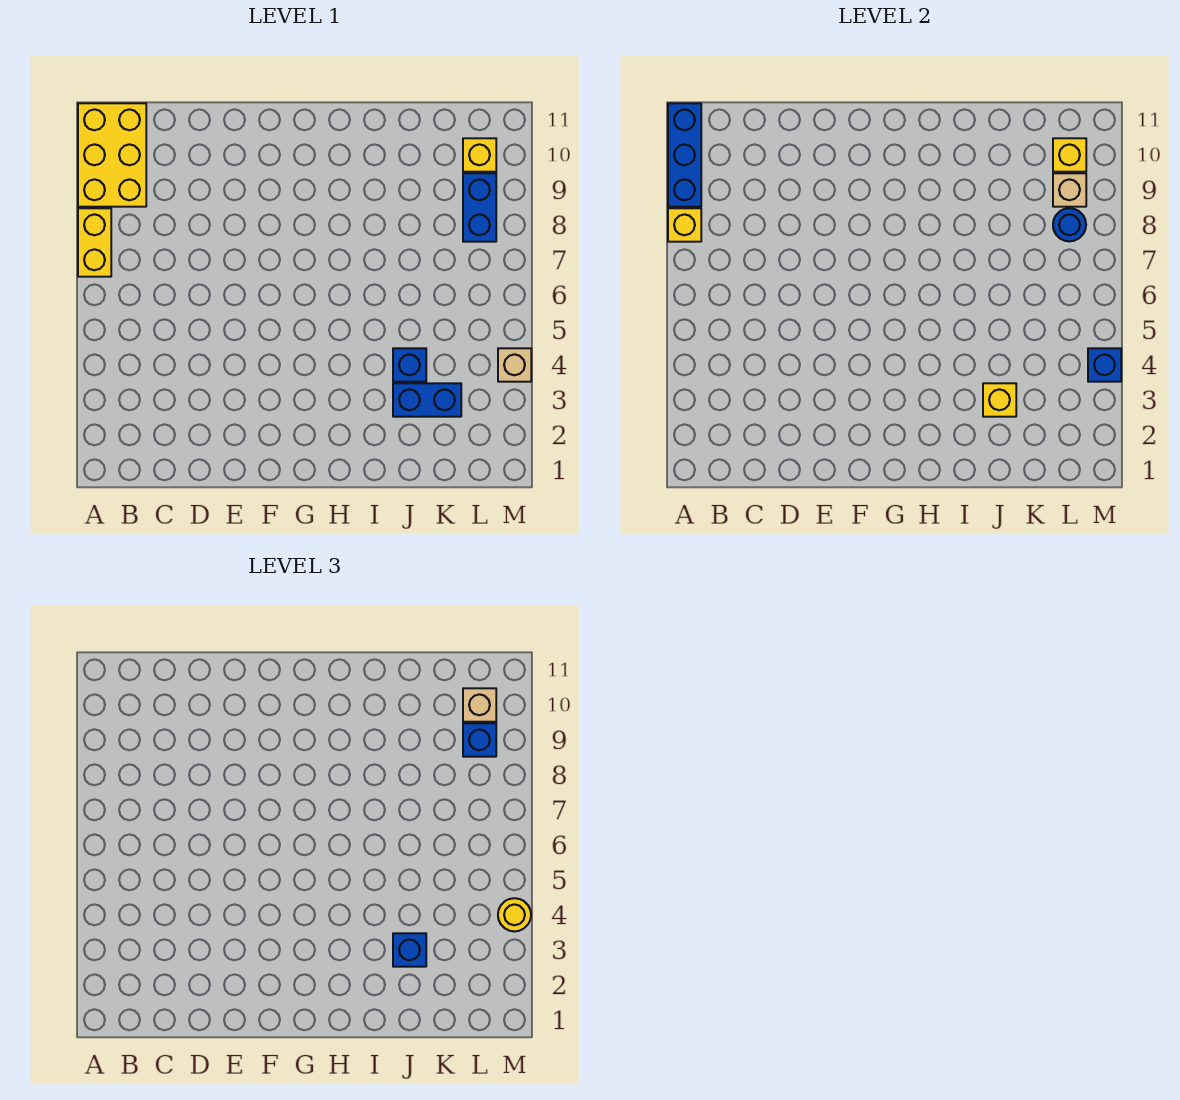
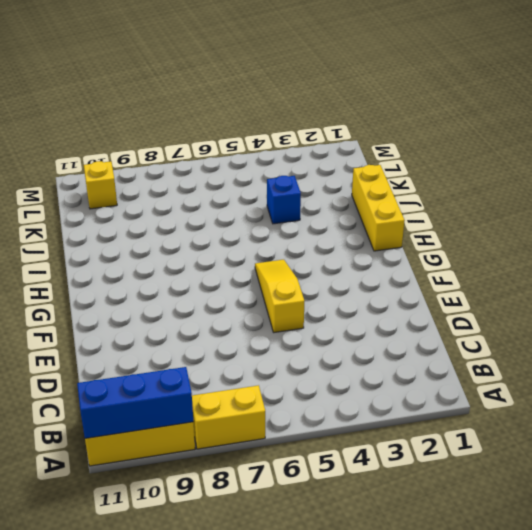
yellow 1x3 slope [255,260,304,332] -> none
yellow 1x3 brick [352,165,405,251] -> none
none -> blue 1x2 brick [393,383,461,417]
none -> blue 1x2 brick [463,173,496,242]
none -> tan 1x1 brick [498,348,531,382]

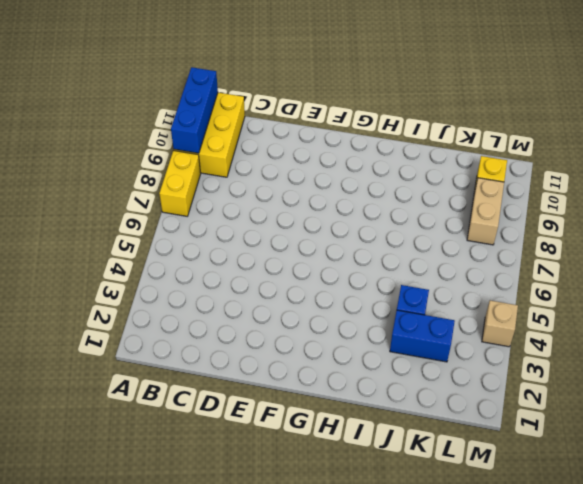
tan 1x2 brick [467,178,504,245] -> blue 1x2 brick [463,173,496,242]
none -> yellow 1x1 brick [668,208,701,242]
none -> yellow 1x1 brick [983,383,1016,417]
none -> blue 1x1 round brick [1053,208,1086,241]

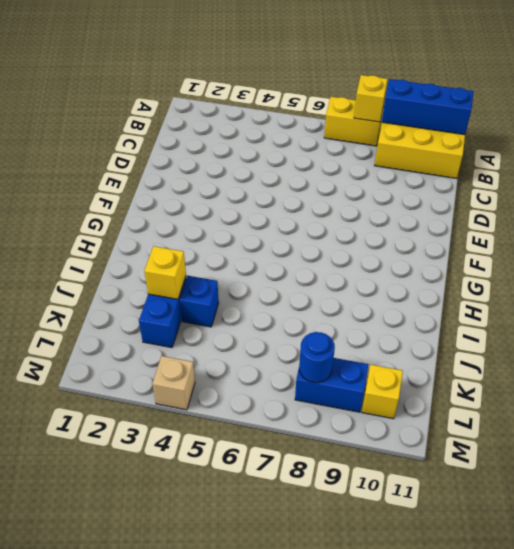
none -> tan 1x1 brick [1053,173,1086,207]
none -> yellow 1x1 brick [1053,138,1086,172]
none -> blue 1x1 brick [1088,348,1121,382]

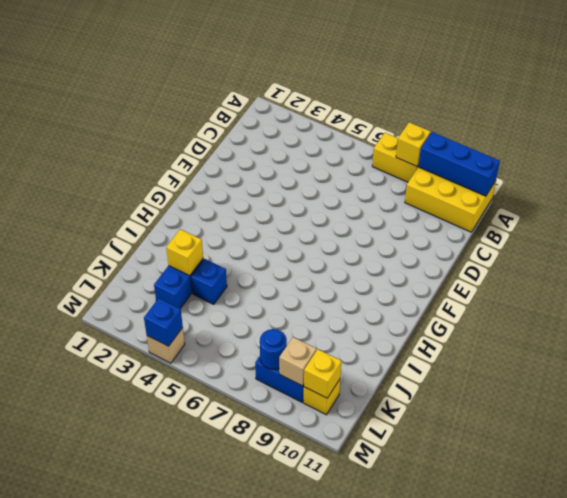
none -> blue 1x1 brick [393,933,426,967]
none -> blue 1x1 brick [463,723,496,757]
none -> tan 1x1 brick [463,688,496,722]

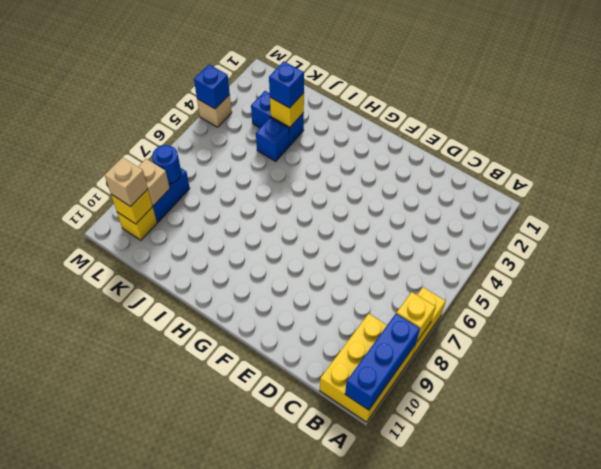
none -> blue 1x1 brick [463,723,496,757]
none -> yellow 1x1 round brick [498,898,531,931]

